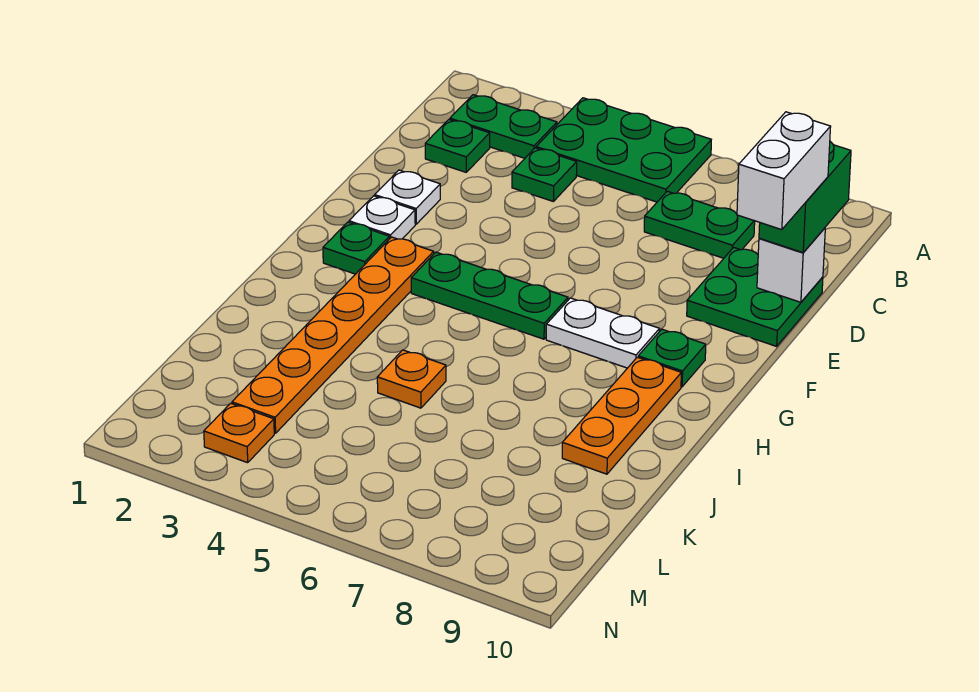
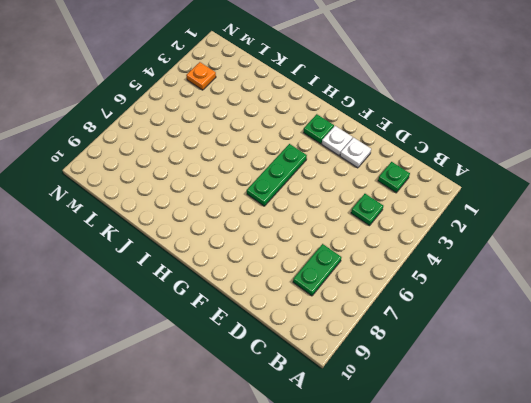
none -> green 2x3 plate [536,98,711,202]
none -> green 1x2 plate [450,95,557,158]
none -> green 2x2 plate [687,247,823,346]

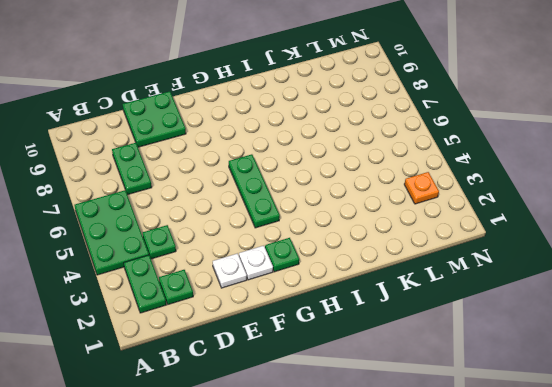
none -> orange 1x6 plate [232,237,434,433]
none -> white 1x2 plate [546,298,660,368]
none -> green 1x1 plate [638,329,706,387]

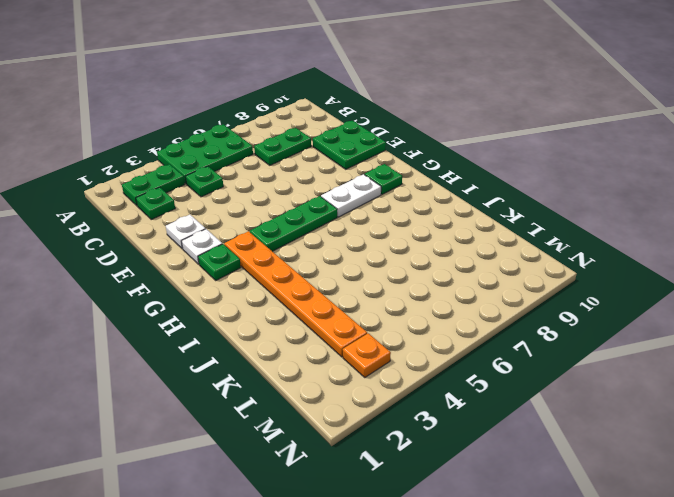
none -> orange 1x3 plate [562,357,681,474]
none -> orange 1x1 plate [377,350,446,408]
none -> white 1x1 brick [757,228,825,302]

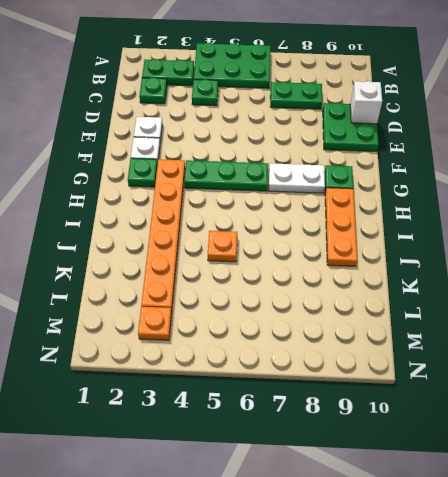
none -> green 1x2 brick [759,142,851,253]
none -> white 1x2 brick [737,112,831,230]

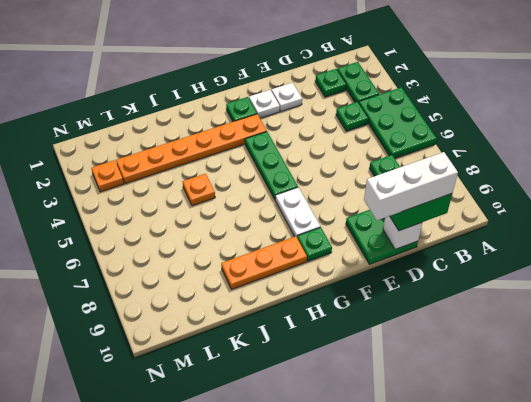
white 1x3 brick [364,152,458,220] -> white 1x2 brick [737,112,831,230]

